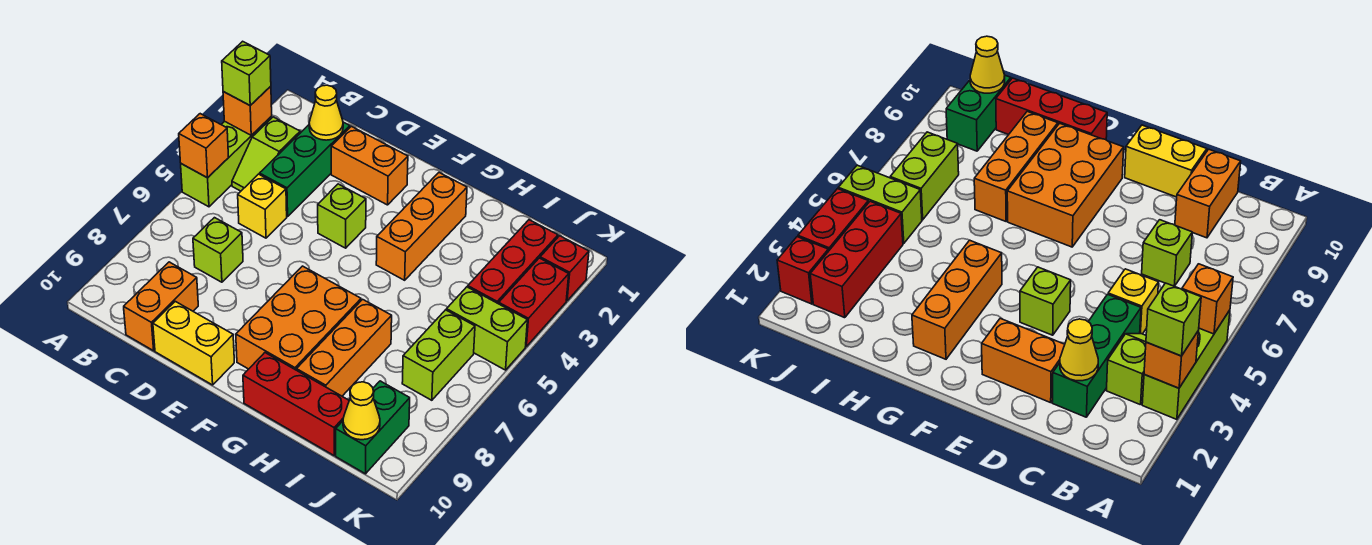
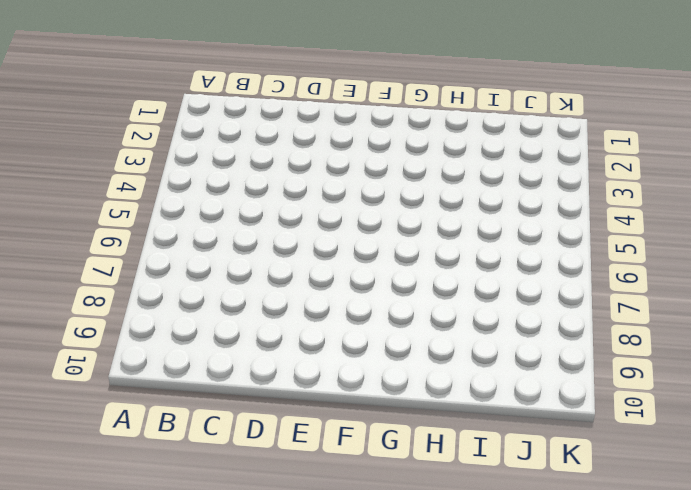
none -> lime 1x3 brick [181,116,272,207]
none -> lime 1x2 slope [232,117,300,191]
none -> green 1x3 brick [260,122,350,217]

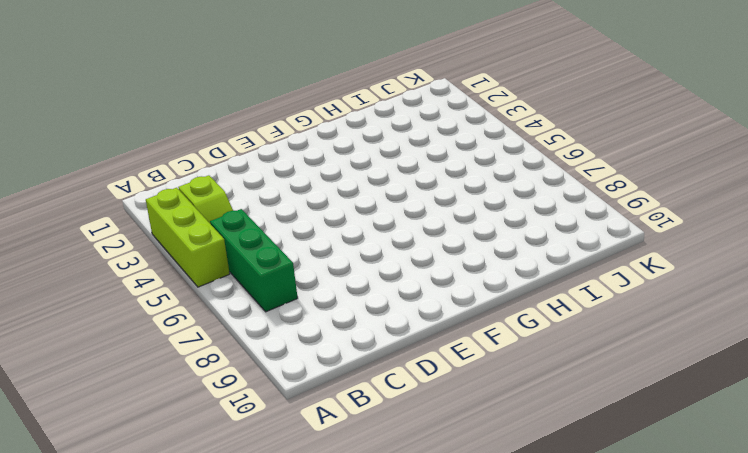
green 1x3 brick [210,209,298,312] -> green 1x3 brick moved to [260,122,350,217]
none -> yellow 1x1 brick [238,174,287,238]
none -> lime 1x1 brick [193,218,243,282]
none -> orange 1x2 brick [124,262,198,351]

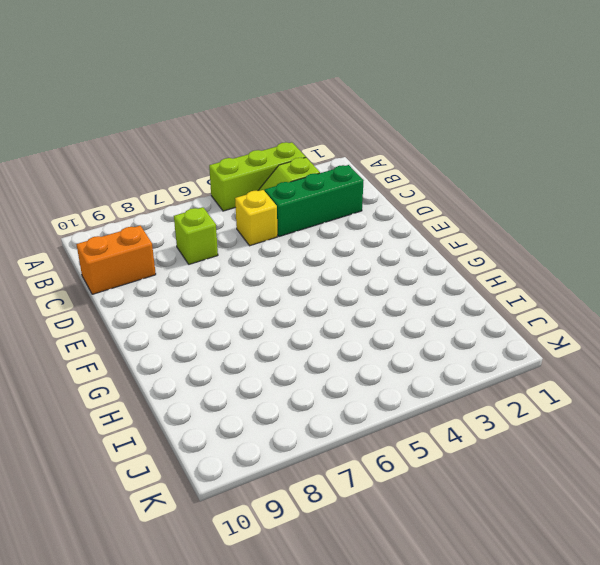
none -> orange 1x2 brick [331,126,408,205]
none -> yellow 1x2 brick [153,301,234,385]
none -> lime 1x1 brick [318,184,366,248]

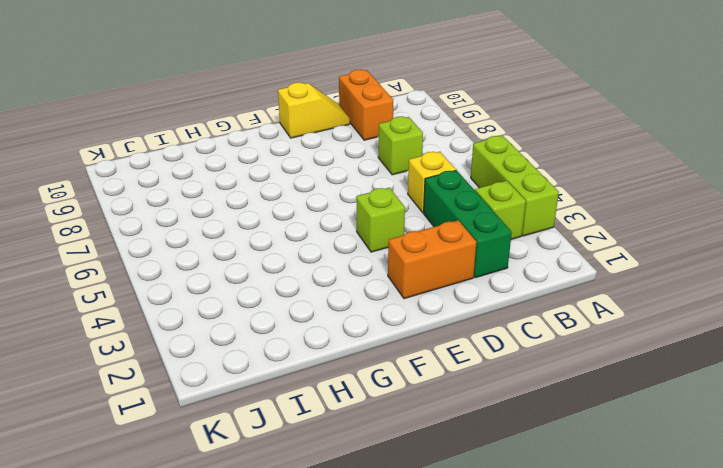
yellow 1x2 slope [278,83,350,138] -> yellow 1x2 brick [153,301,234,385]
none -> orange 2x3 brick [236,266,361,370]
none -> orange 1x3 brick [376,173,467,280]
none -> red 1x3 brick [243,353,349,455]

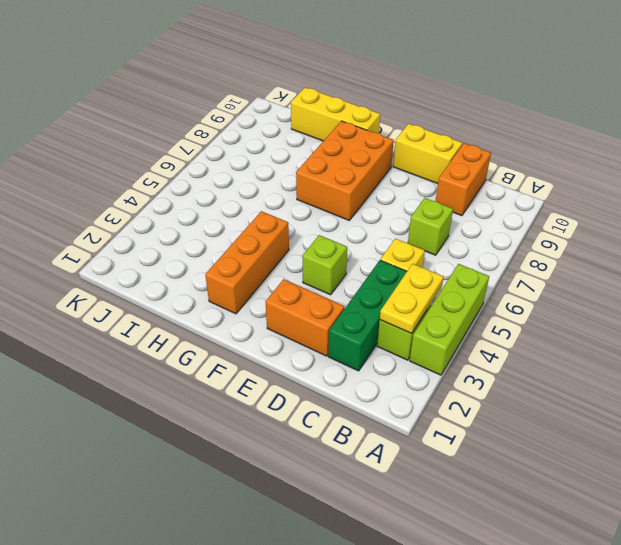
yellow 1x2 plate [380,264,444,333] -> none
yellow 1x3 brick [291,87,380,141] -> red 1x3 brick [243,353,349,455]
none -> orange 1x3 brick [297,299,392,396]
none -> red 1x3 brick [468,220,558,304]
none -> lime 1x2 brick [447,287,527,370]

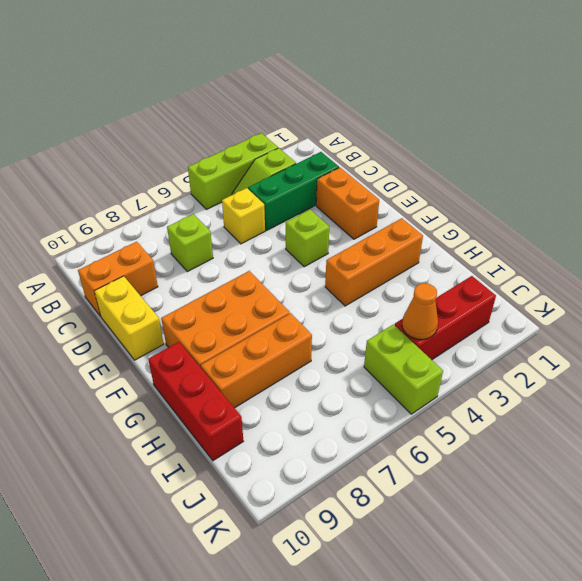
orange 1x1 cone [402,283,438,340] -> none
none -> lime 1x2 brick [402,310,475,400]
none -> green 1x2 brick [336,381,410,474]
none -> red 1x1 brick [540,236,589,301]

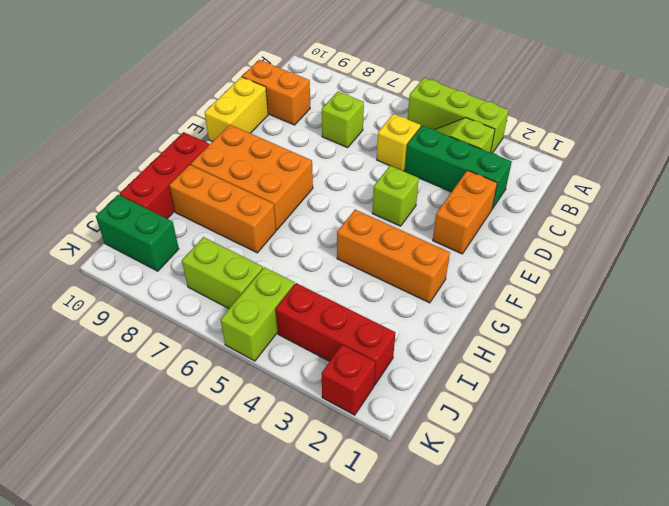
none -> red 1x2 brick [499,258,569,347]
none -> orange 1x1 brick [223,86,272,135]
none -> orange 1x1 brick [179,114,229,178]

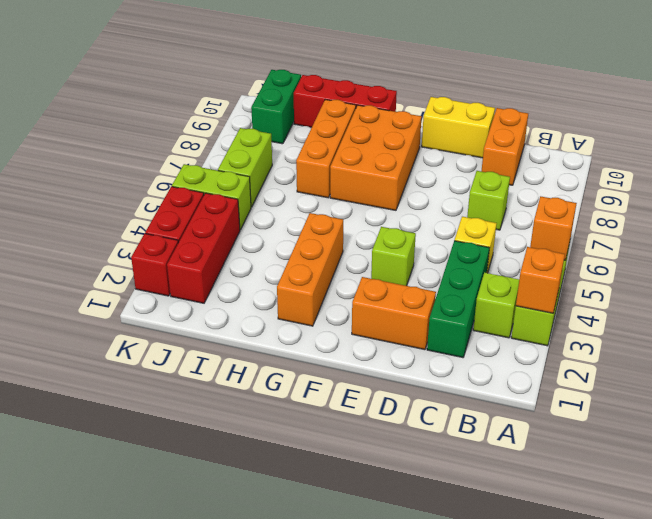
none -> yellow 1x1 cone [309,85,343,140]
none -> yellow 1x1 cone [343,382,380,440]
none -> lime 1x1 brick [222,41,271,105]

